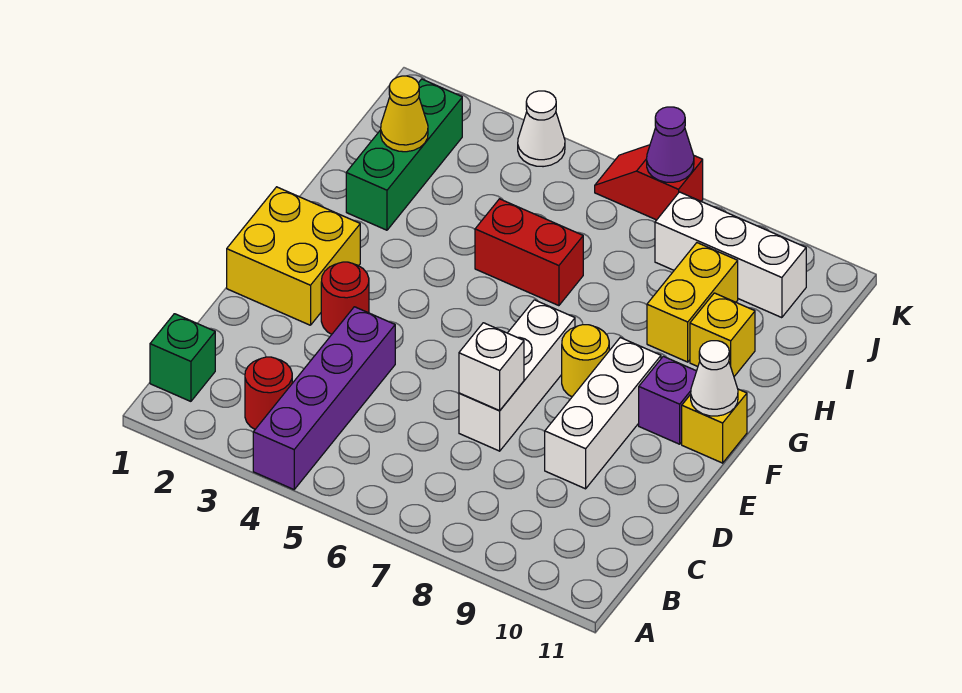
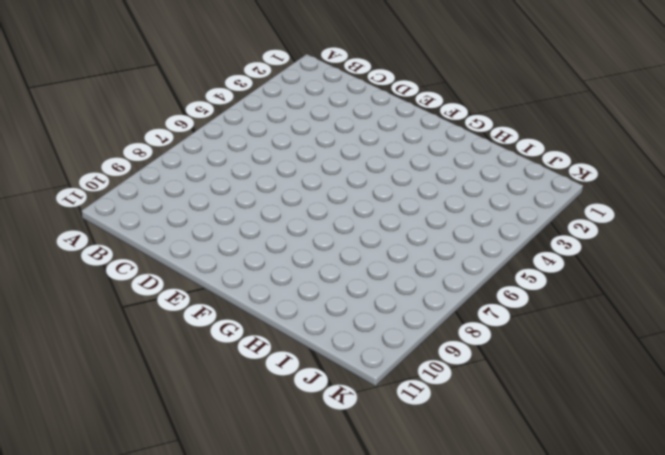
none -> purple 1x4 brick [253,307,395,489]
none -> green 1x1 brick [150,314,215,401]
none -> red 1x1 round brick [245,357,292,429]

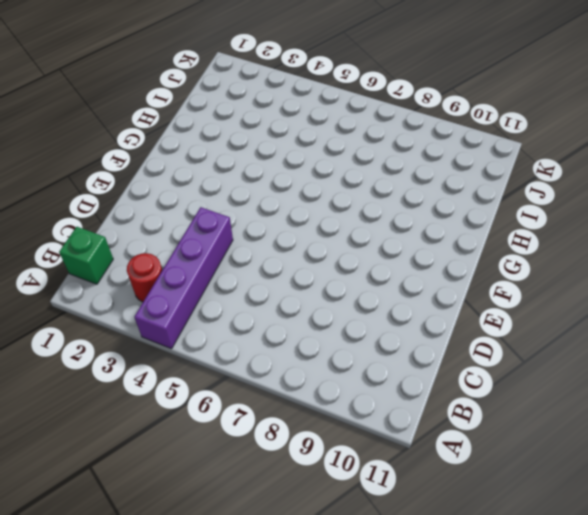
none -> white 1x3 brick [459,300,575,451]
none -> white 1x3 brick [545,338,661,489]
none -> yellow 2x2 brick [227,187,360,325]

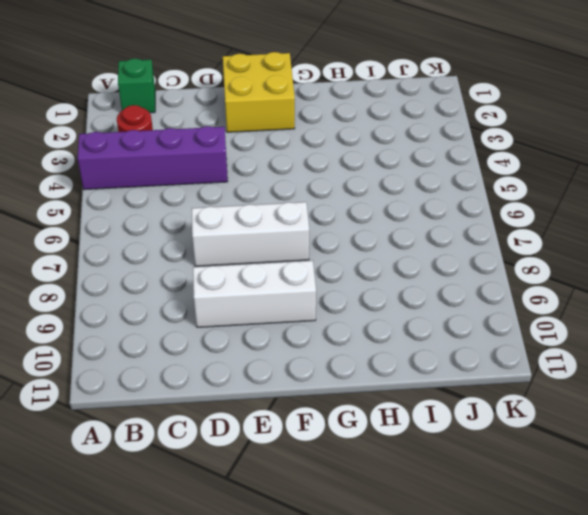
none -> red 1x1 round brick [321,262,369,334]
none -> yellow 1x1 round brick [562,325,609,397]
none -> purple 1x1 brick [639,356,696,444]

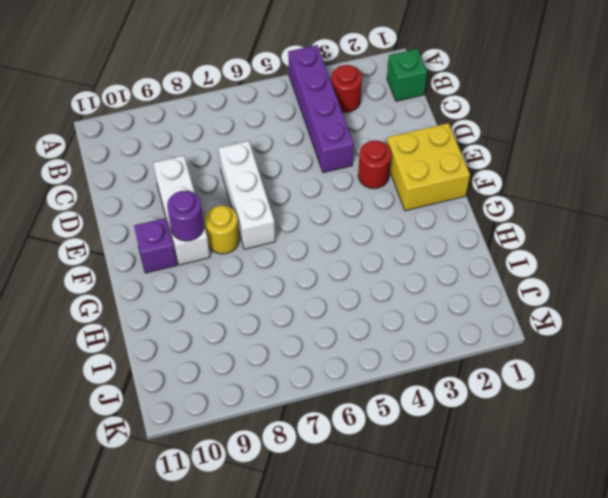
purple 1x1 round brick [167,191,204,241] -> none
none -> yellow 1x1 brick [682,389,747,463]
none -> green 1x3 brick [346,79,462,230]
none -> red 1x2 brick [475,199,583,306]

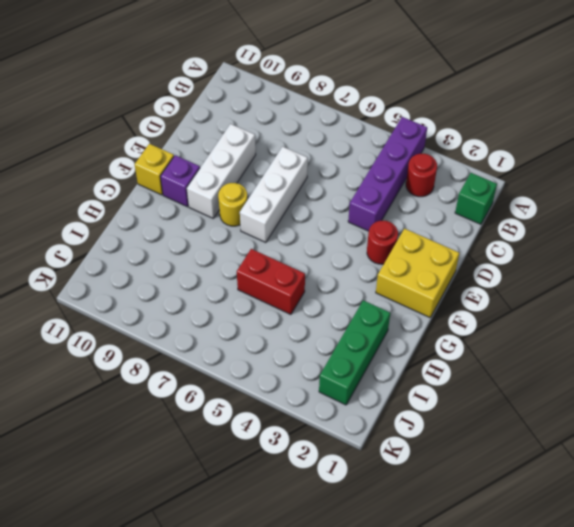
none -> yellow 1x2 brick [647,243,738,362]
none -> yellow 1x1 brick [690,293,755,376]
none -> white 1x3 brick [655,192,806,318]

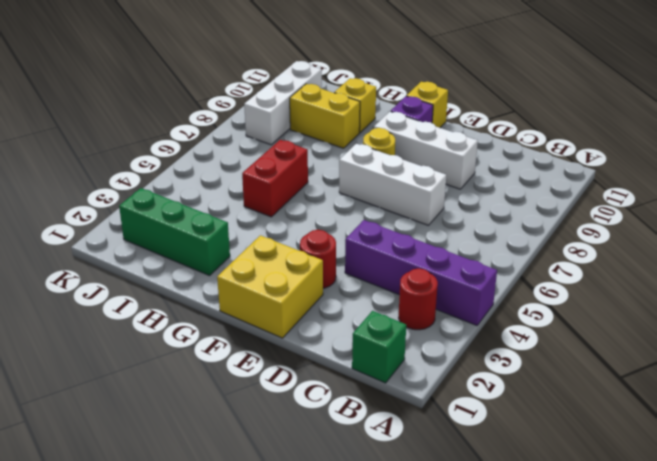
none -> white 1x1 cone [518,91,565,167]
none -> red 1x2 slope [595,145,703,220]
none -> white 1x1 brick [459,323,524,411]

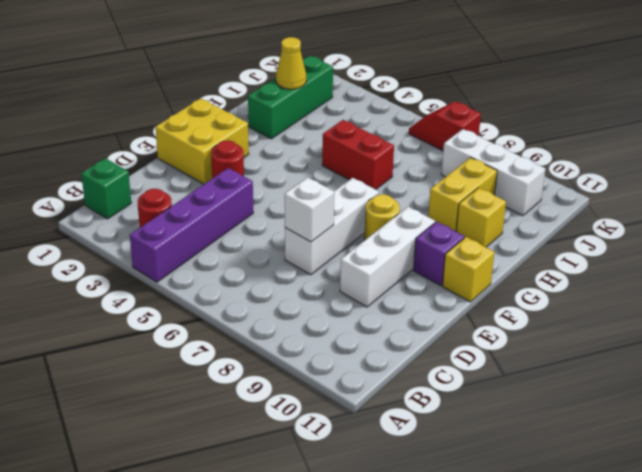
none -> white 1x1 cone [518,91,565,167]
none -> white 1x1 cone [691,341,738,416]
none -> purple 1x1 cone [647,107,694,182]

